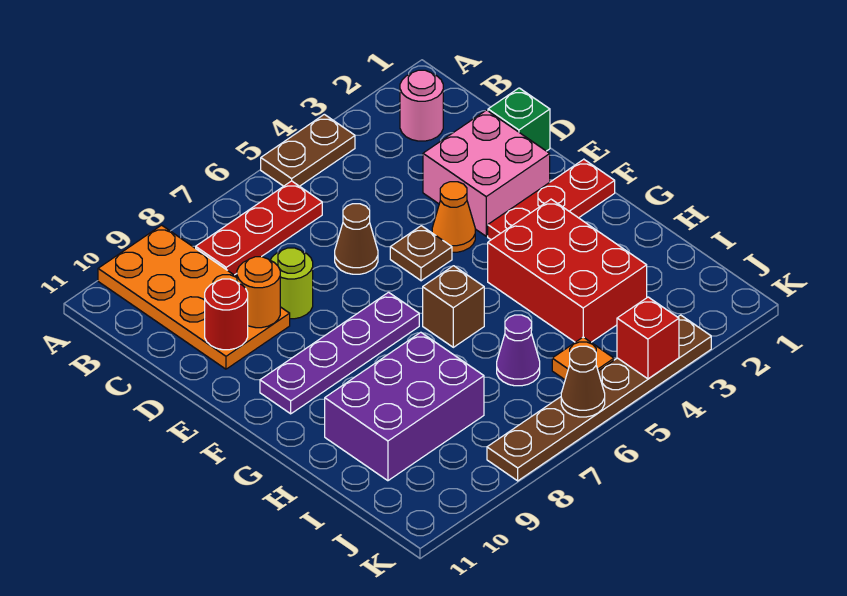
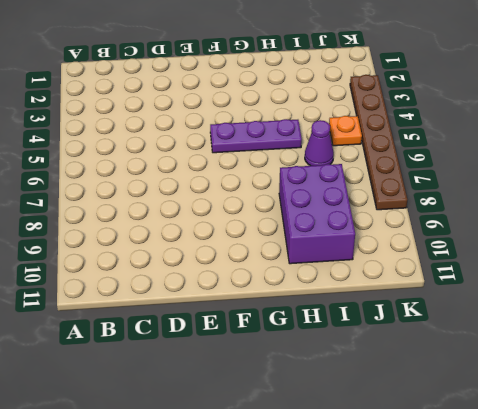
purple 1x3 plate [210,119,302,153] -> none
none -> brown 1x2 plate [261,114,355,186]
none -> orange 2x4 plate [98,225,290,369]
none -> pink 1x1 round brick [400,70,443,141]

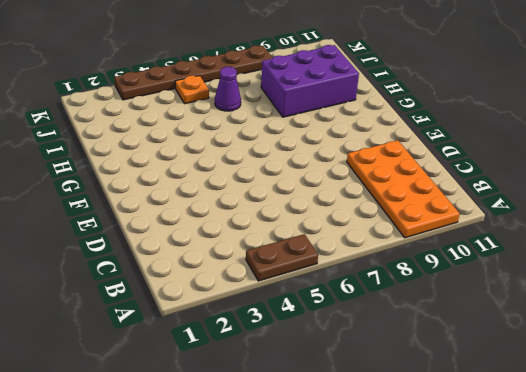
none -> pink 1x1 round brick [400,70,443,141]
none -> red 1x3 plate [196,181,322,275]
none -> green 1x1 brick [488,88,550,151]

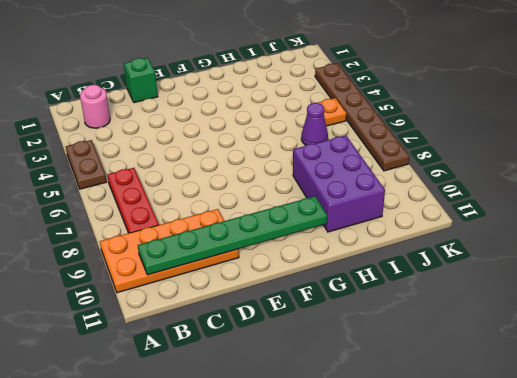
green 1x6 plate [138,196,327,275] -> red 1x1 round brick [205,279,248,350]
none -> pink 2x2 brick [423,110,550,236]
none -> brown 1x1 cone [335,204,378,274]
none -> lime 1x1 round brick [270,248,313,319]

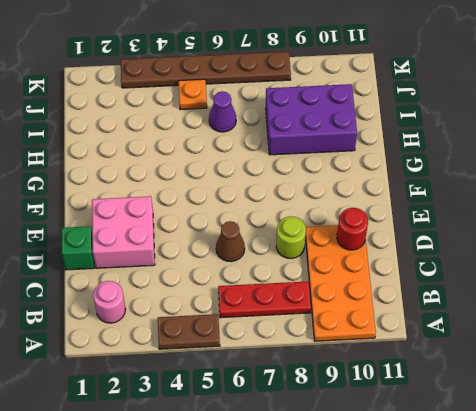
none -> orange 1x1 cone [432,182,475,252]
none -> brown 1x1 plate [390,226,452,281]
none -> red 1x3 plate [488,159,615,240]

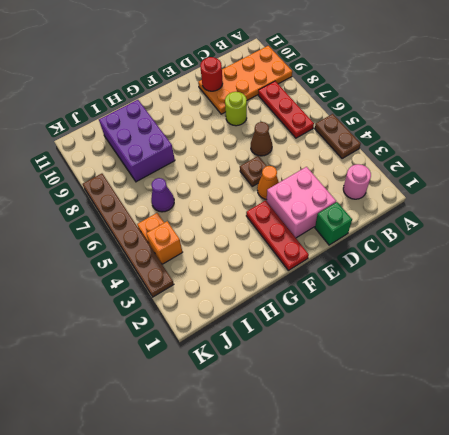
orange 1x1 brick [146,221,182,264] -> none
none -> purple 1x4 plate [260,292,419,414]
none -> red 2x3 brick [488,199,647,342]
none -> brown 1x1 brick [423,266,484,347]

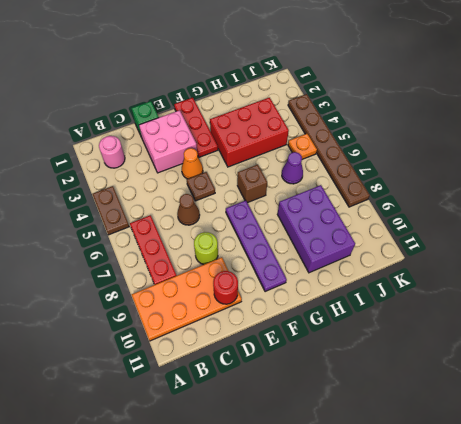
none -> orange 1x1 round brick [237,257,280,328]
none -> red 1x1 brick [617,297,679,379]
none -> brown 1x1 cone [561,346,605,417]

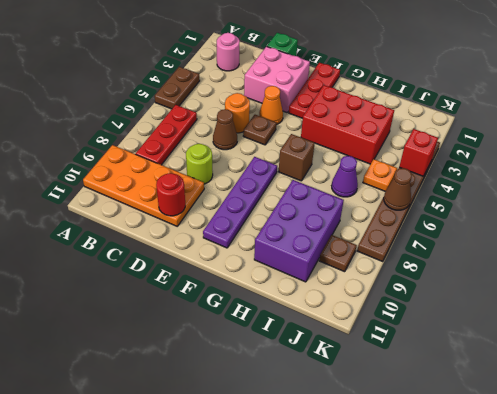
orange 1x1 round brick [225,93,250,133] -> orange 1x1 round brick moved to [237,257,280,328]
brown 1x1 plate [319,235,357,272] -> none

